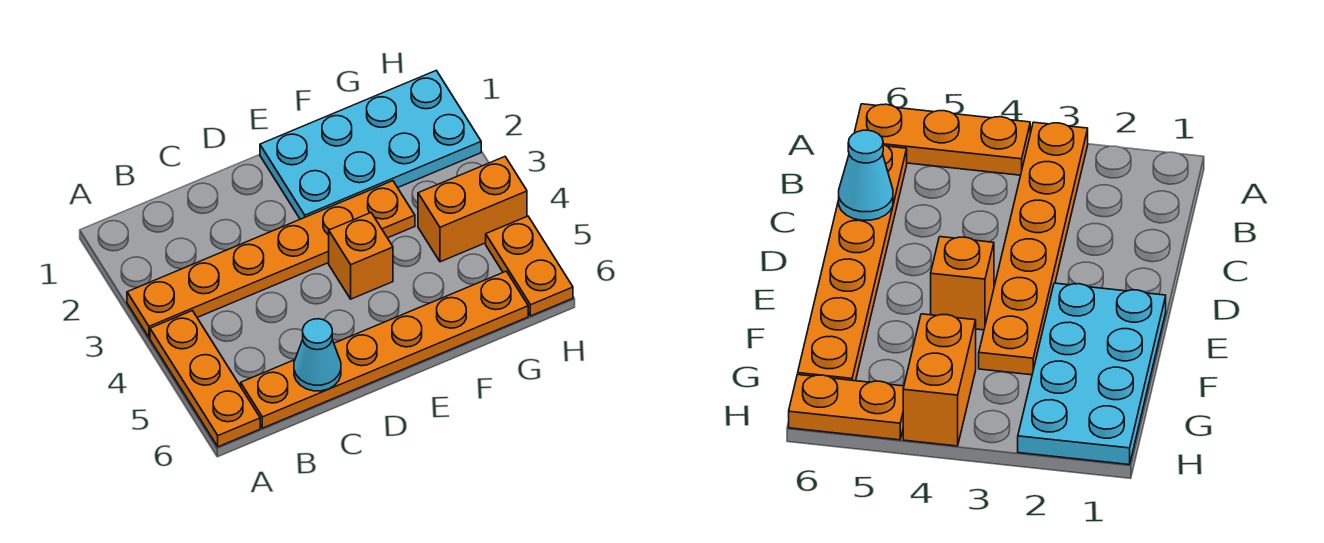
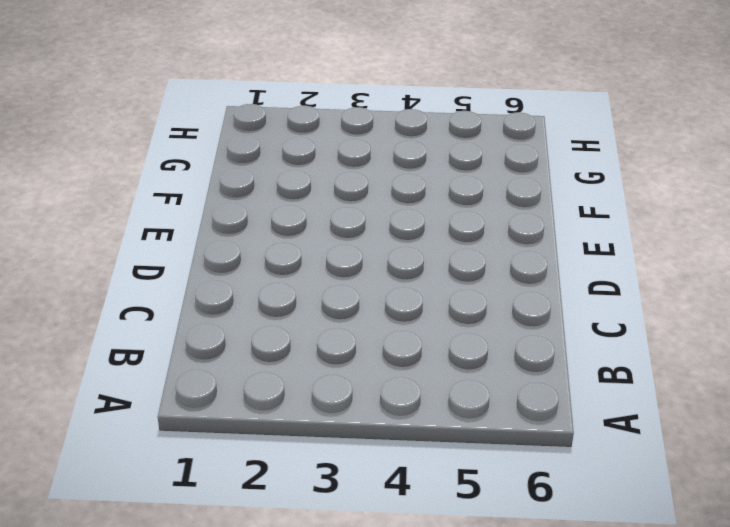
none -> orange 1x6 plate [127,181,415,338]
none -> orange 1x3 plate [150,311,260,447]

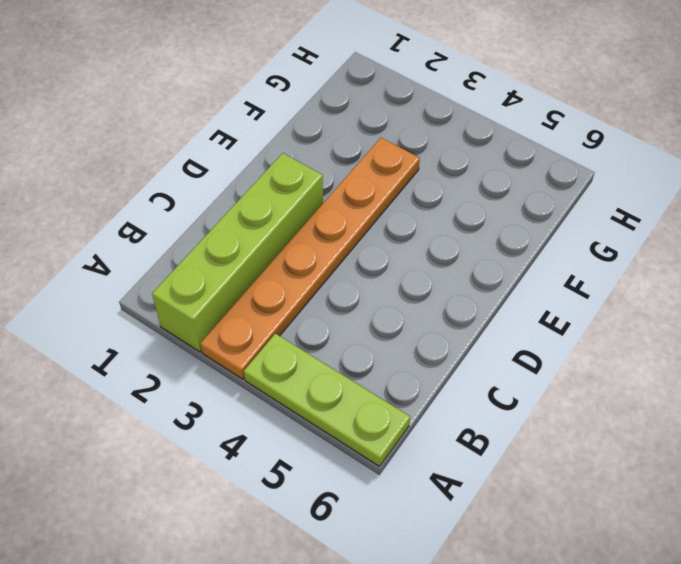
lime 1x4 brick [152,153,323,352] -> none
lime 1x3 plate [244,333,410,467] -> orange 1x3 plate [150,311,260,447]
none -> orange 1x6 plate [241,271,528,428]
none -> cyan 2x4 plate [260,71,481,219]

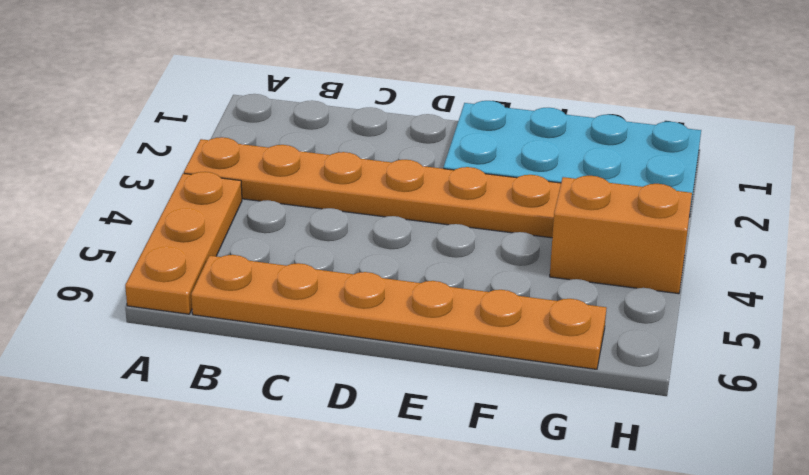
none -> orange 1x1 brick [329,213,393,299]
none -> orange 1x2 plate [486,216,573,316]

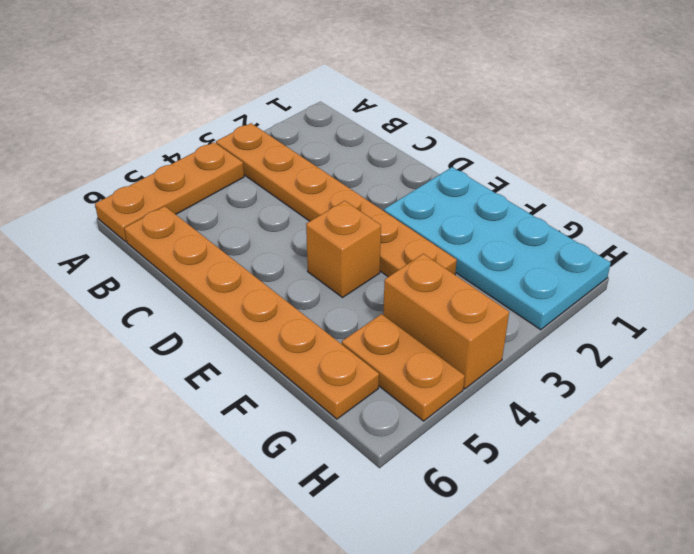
orange 1x2 plate [342,314,465,421] -> orange 1x2 plate turned to [486,216,573,316]
none -> cyan 1x1 cone [294,319,341,391]

